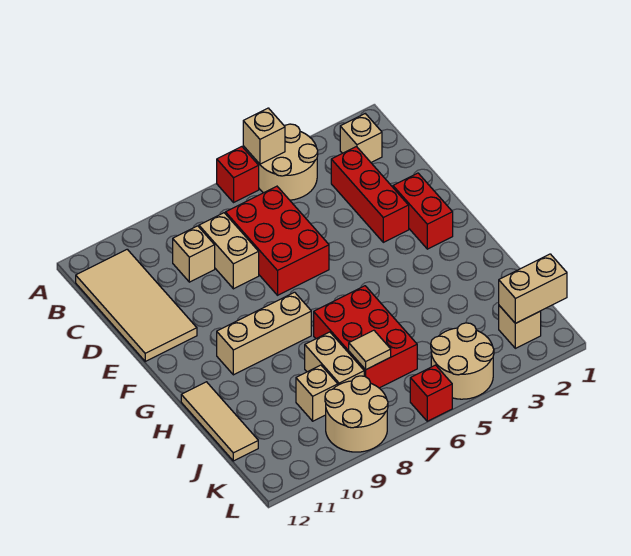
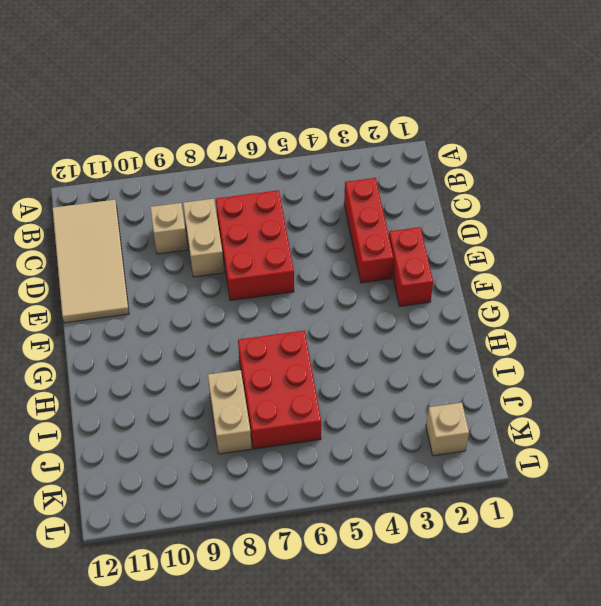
none -> tan 2x2 round brick [255,124,318,200]
none -> red 1x1 brick [217,147,259,202]
none -> tan 1x1 brick [340,114,382,162]

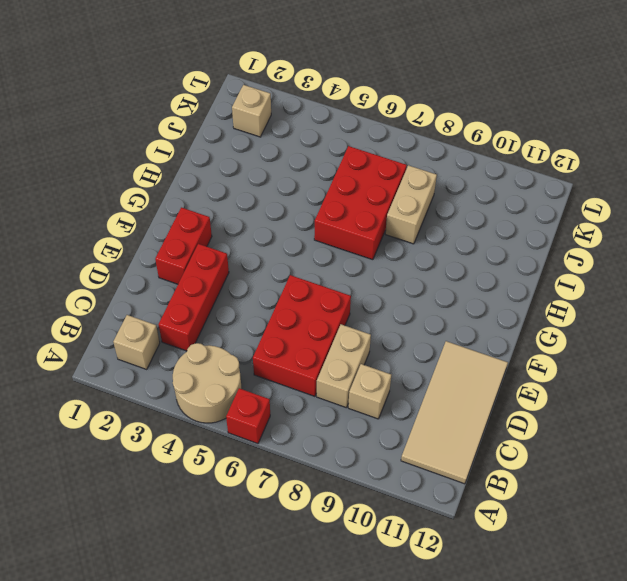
none -> tan 1x3 brick [217,292,311,375]
none -> tan 1x3 tile [181,382,258,461]
none -> tan 1x1 brick [296,365,338,421]

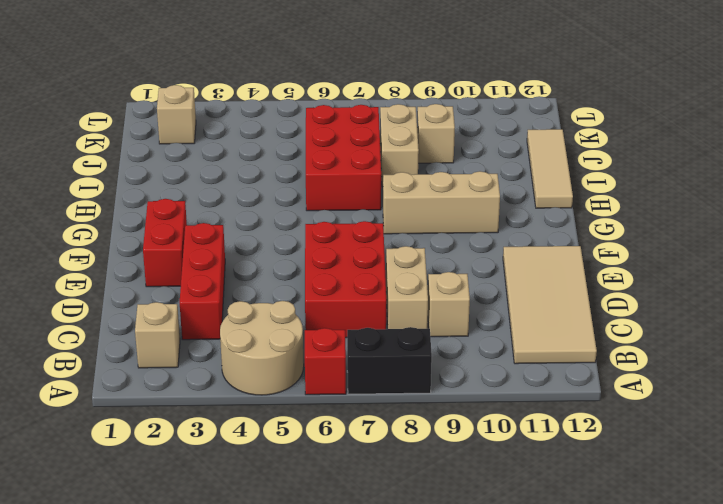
black 1x2 brick [347,327,432,394] -> none
none -> tan 2x2 round brick [431,323,494,399]
none -> tan 2x2 round brick [325,376,388,452]
none -> red 1x1 brick [410,365,452,421]

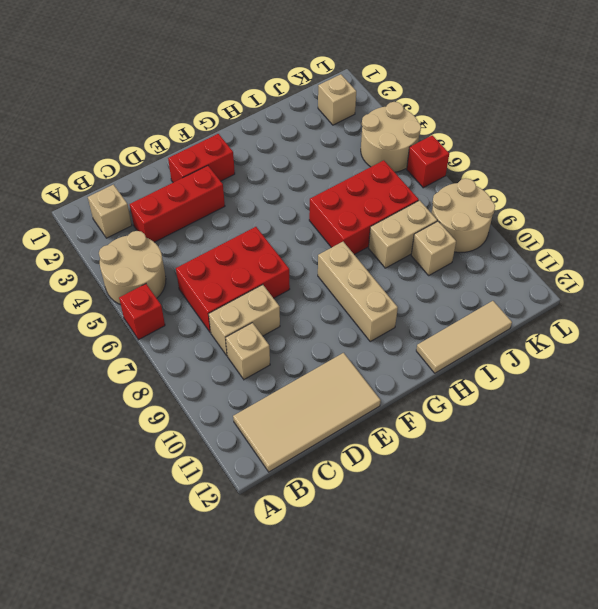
none -> tan 1x1 brick [243,108,285,164]
none -> tan 1x1 tile [349,330,391,370]
none -> tan 1x2 brick [499,254,567,323]

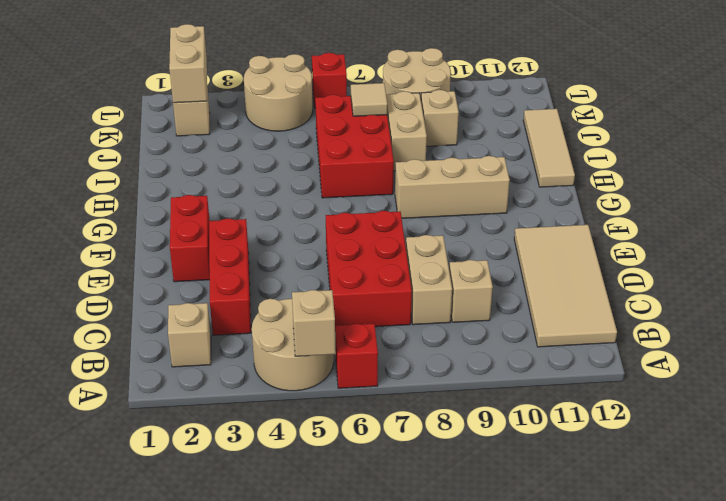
tan 1x2 brick [169,24,207,103] -> tan 1x2 brick turned to [499,254,567,323]

